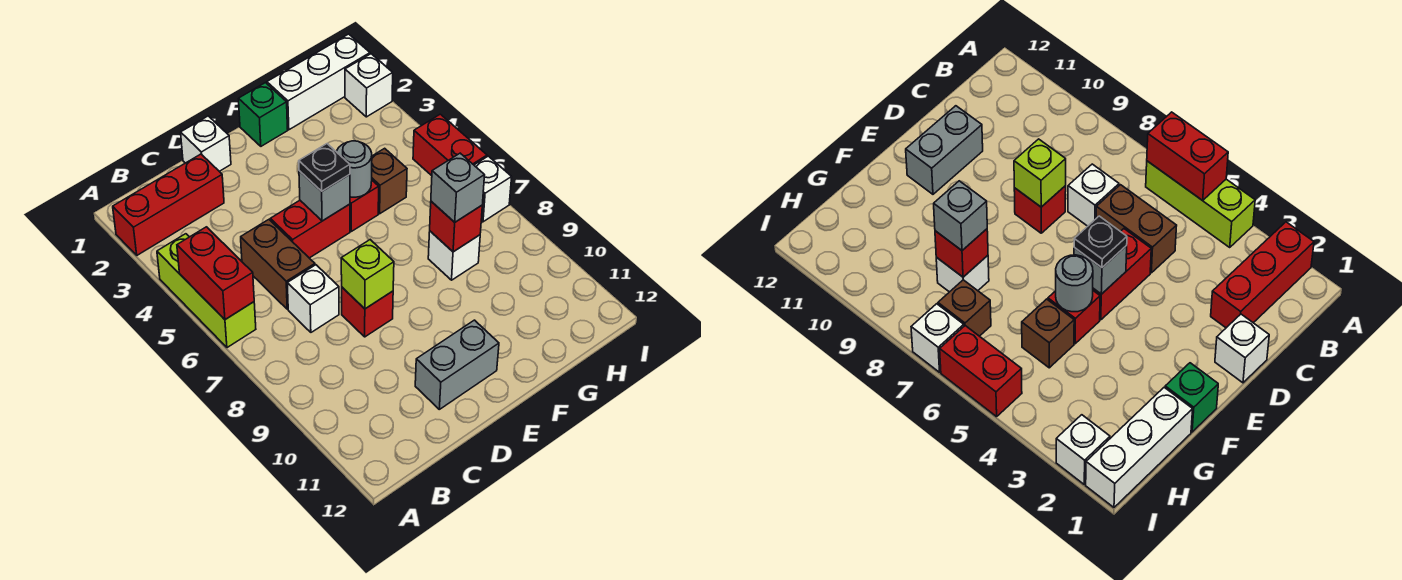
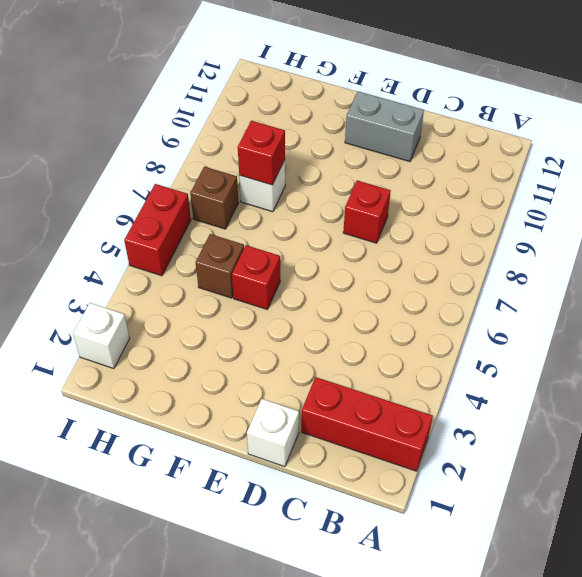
none -> lime 1x3 brick [157,234,256,348]
none -> brown 1x2 brick [241,220,315,309]
none -> white 1x1 brick [287,265,339,332]

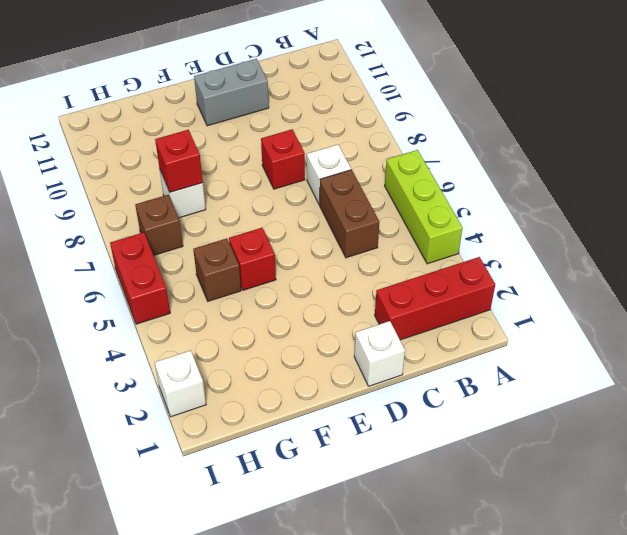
none -> red 1x2 brick [270,201,350,258]
none -> green 1x1 brick [239,83,288,146]
none -> white 1x3 brick [267,34,370,130]

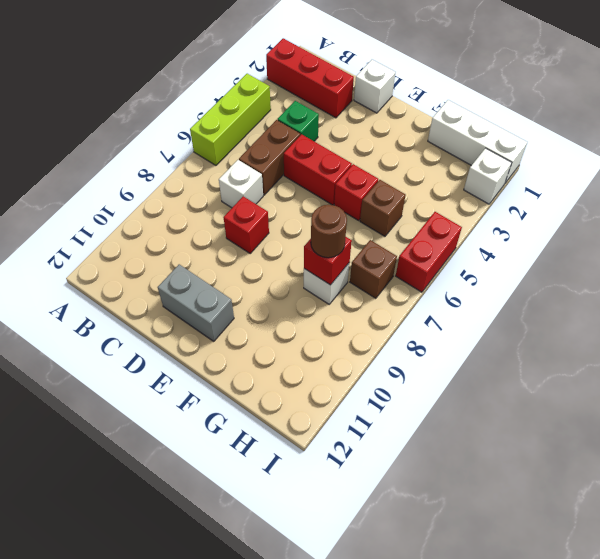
green 1x1 brick [277,101,319,141] -> green 1x1 brick moved to [239,83,288,146]
brown 1x1 round brick [311,205,347,258] -> grey 1x1 brick [431,153,485,222]
none -> white 1x1 brick [474,156,512,222]
none -> red 1x2 brick [177,227,254,320]
none -> lime 1x1 brick [341,240,394,309]

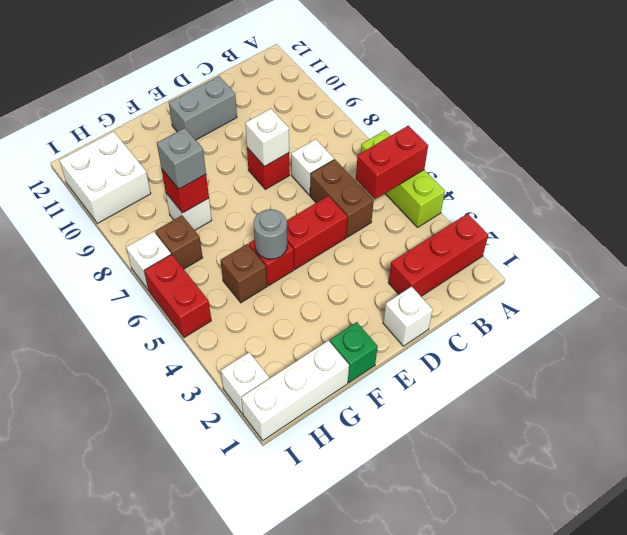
red 1x2 brick [356,126,428,199] -> red 1x2 brick turned to [177,227,254,320]
white 1x1 brick [245,109,289,166] -> lime 1x1 brick [341,240,394,309]
white 2x2 brick [60,131,151,223] -> none
none -> grey 1x1 brick [299,171,350,221]
none -> black 1x1 plate [299,144,350,191]

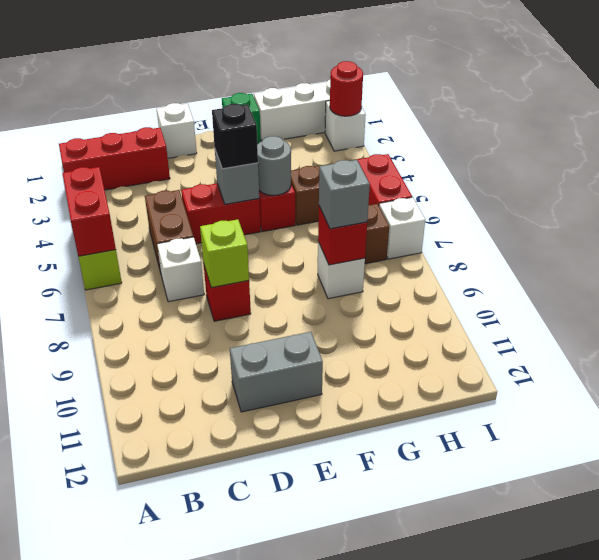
black 1x1 brick [212,104,258,169] -> black 1x1 plate [299,144,350,191]
red 1x1 round brick [330,61,363,116] -> none

